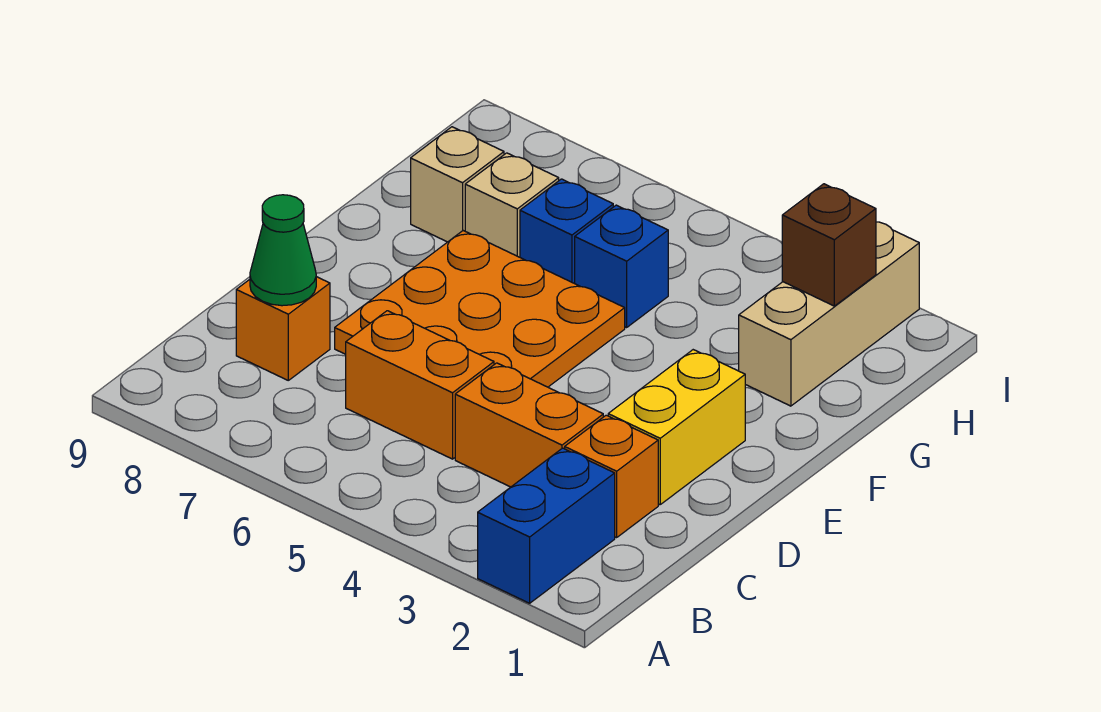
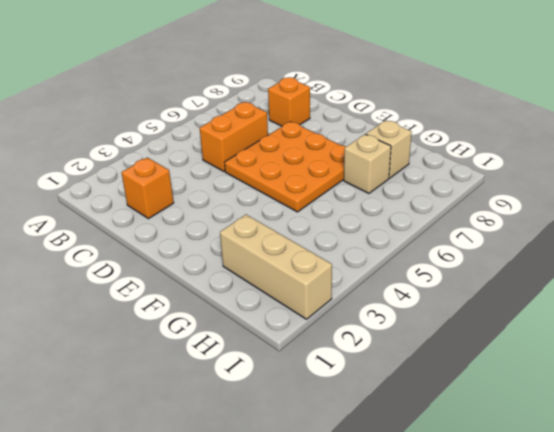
none -> blue 1x2 brick [478,448,615,603]
none -> orange 1x2 brick [455,363,603,487]
none -> yellow 1x2 brick [608,350,745,505]

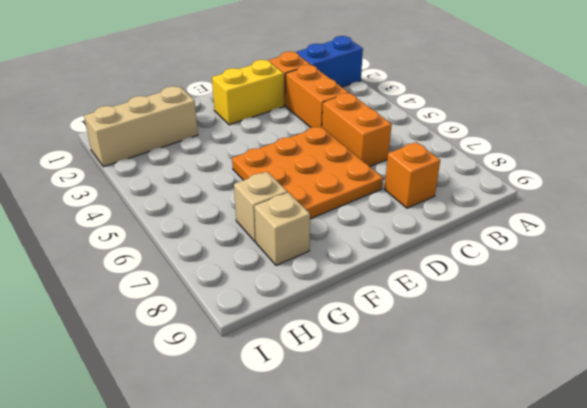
none -> blue 1x1 brick [575,205,668,327]
none -> blue 1x1 brick [520,179,613,283]
none -> green 1x1 cone [250,195,316,306]

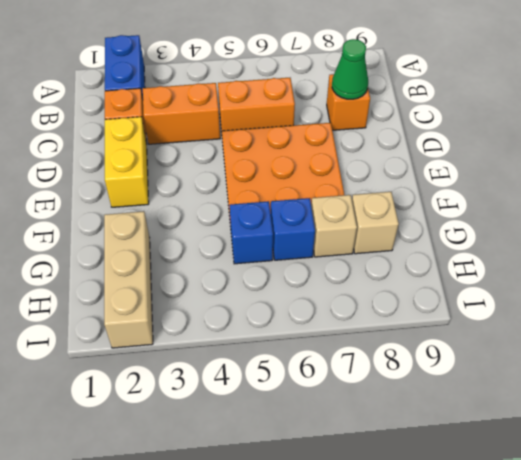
none -> brown 1x1 brick [782,184,876,306]

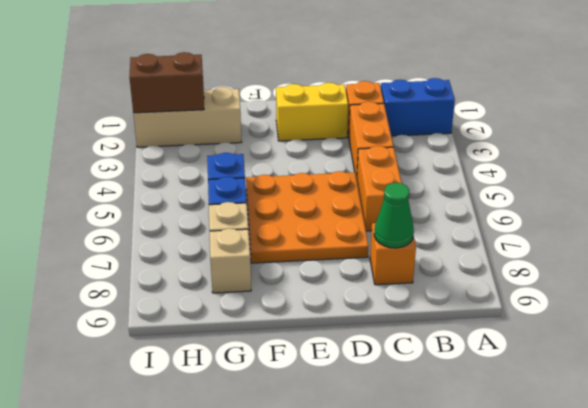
brown 1x2 brick [129,52,204,113] -> brown 1x1 brick [782,184,876,306]

